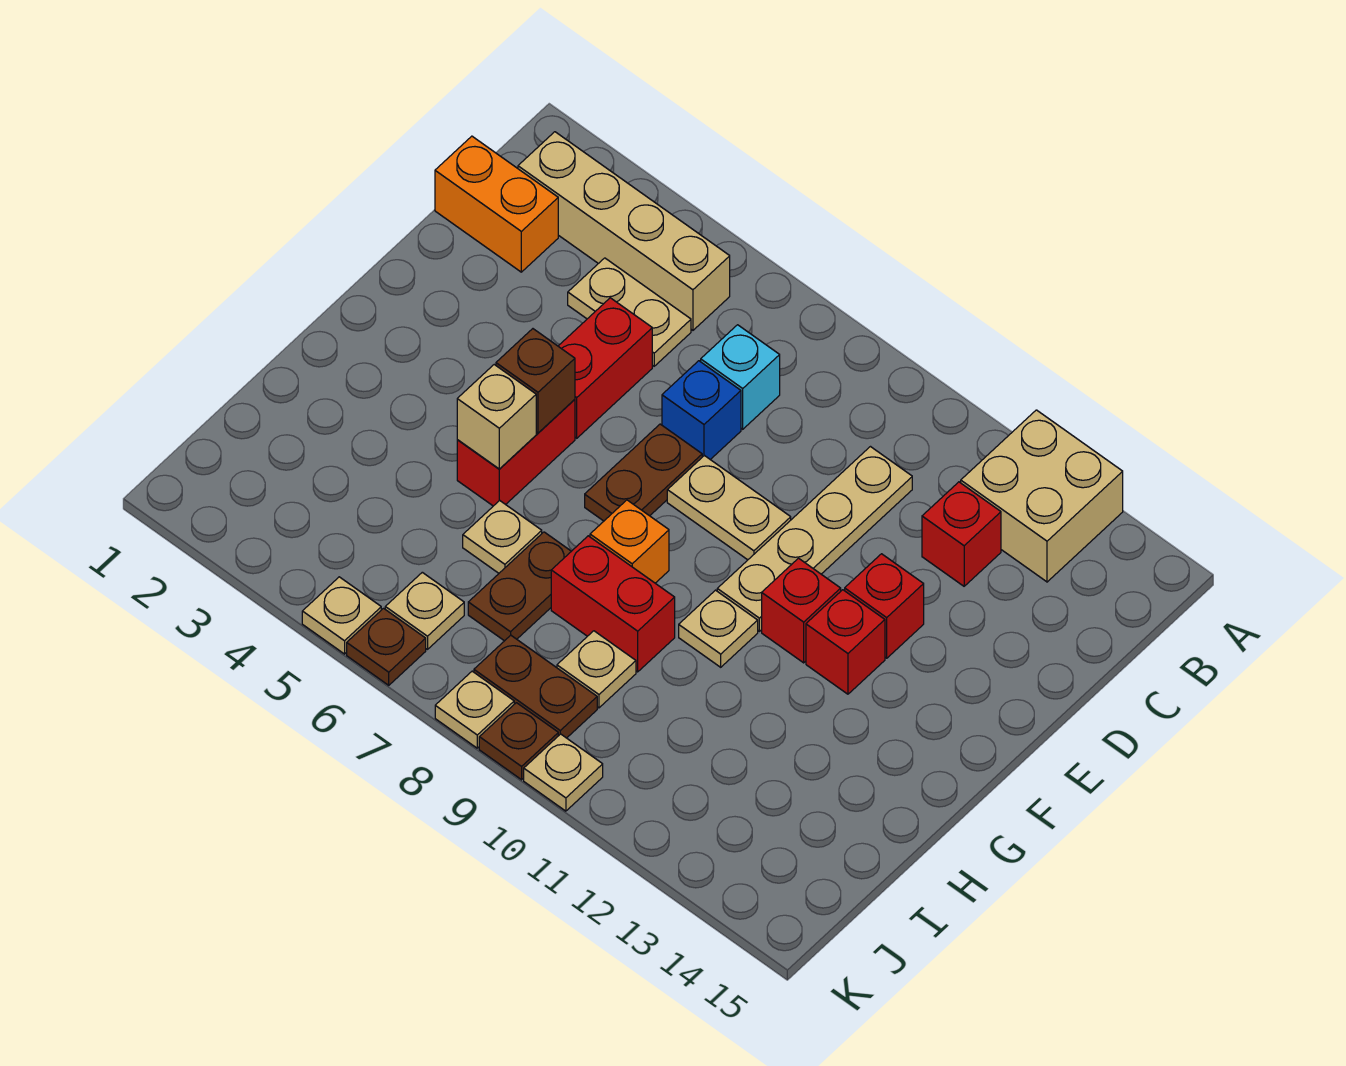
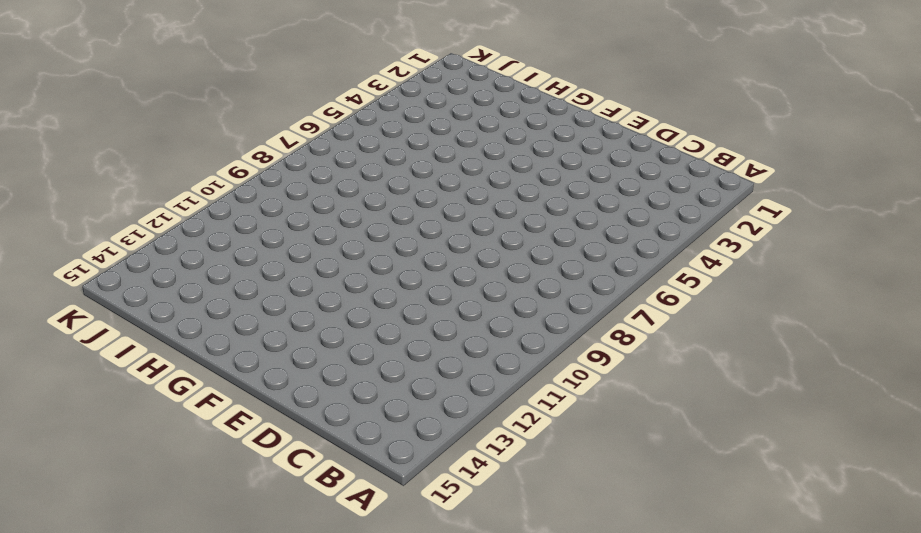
none -> tan 2x2 brick [961,410,1123,582]
none -> tan 1x4 brick [518,132,730,330]
none -> orange 1x2 brick [435,136,558,272]
none -> tan 1x2 plate [568,258,691,366]

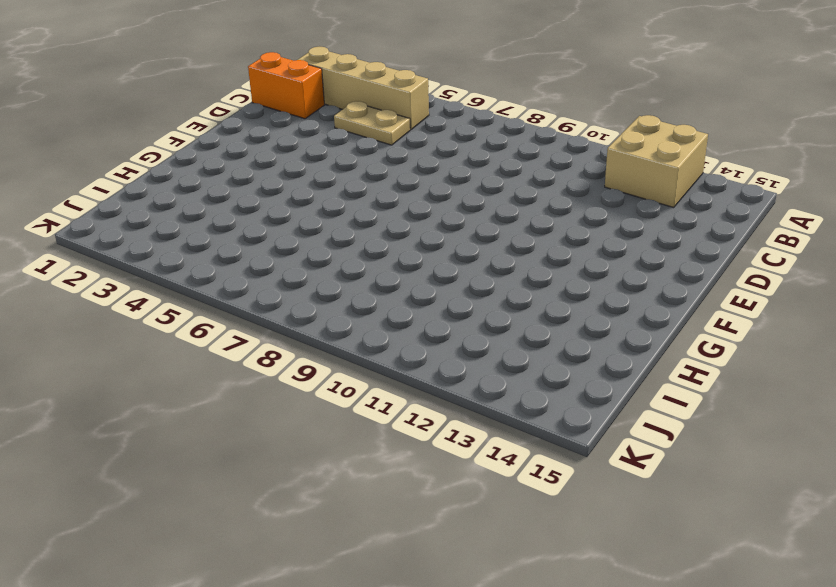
none -> cyan 1x1 brick [701,325,780,429]
none -> tan 1x4 plate [717,447,912,631]
none -> red 1x1 brick [922,482,1001,586]
none -> red 1x2 brick [558,298,652,438]

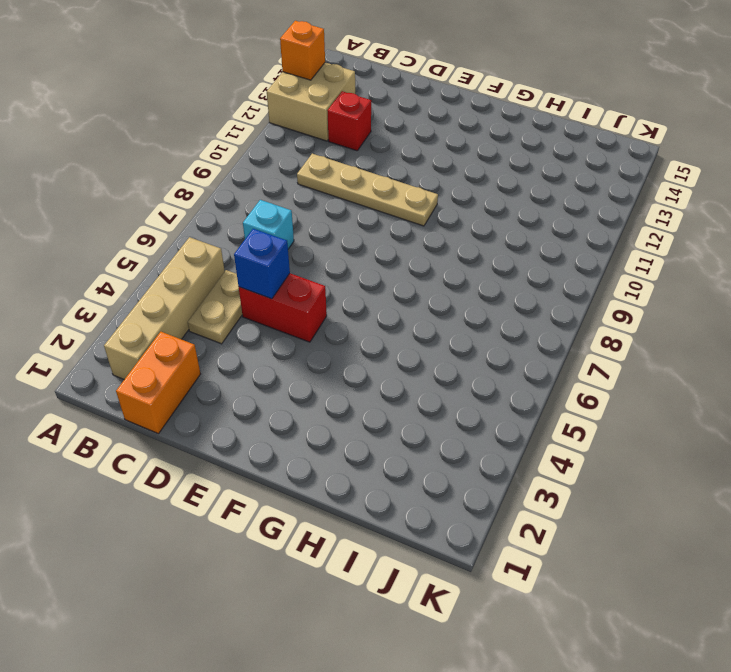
orange 1x1 brick [280,21,325,80] -> orange 1x1 brick moved to [590,500,669,583]
blue 1x1 brick [234,229,290,299] -> blue 1x1 brick moved to [662,361,741,460]
none -> brown 1x2 plate [585,424,702,521]
none -> tan 1x2 plate [667,456,791,560]
none -> red 1x1 brick [845,554,924,658]
none -> red 1x2 brick [457,400,575,506]

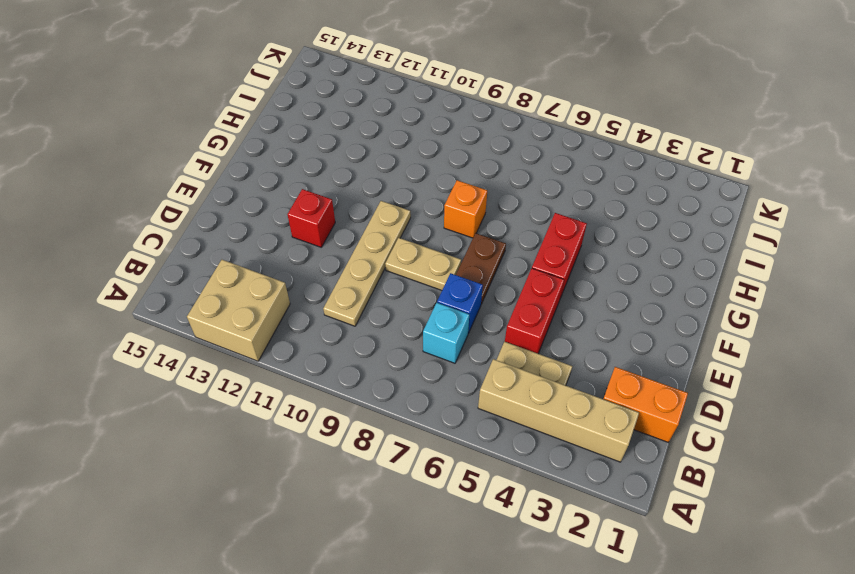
none -> red 1x1 brick [922,482,1001,586]
none -> red 1x1 brick [762,558,841,663]
none -> red 1x1 brick [806,590,885,694]
none -> tan 1x1 plate [679,590,758,667]

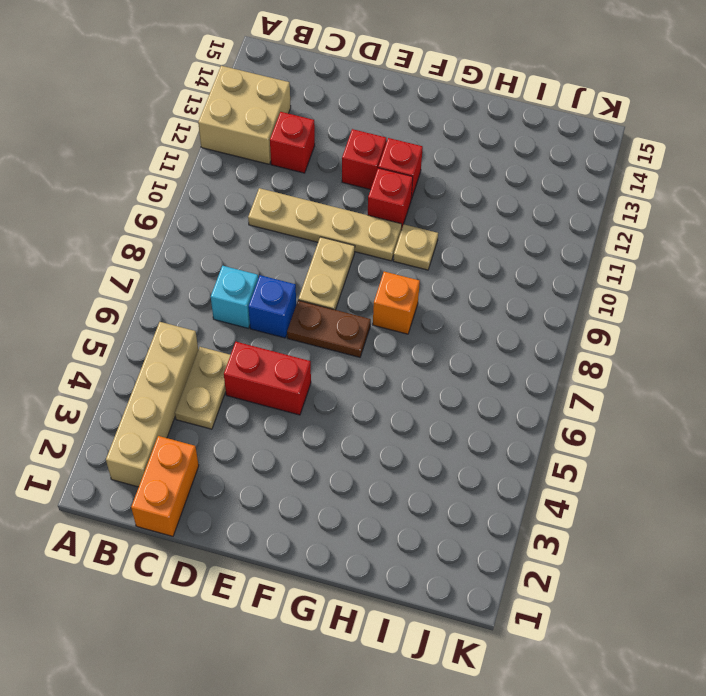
none -> red 1x2 brick [457,400,575,506]
none -> tan 1x1 plate [463,500,542,573]
none -> brown 1x2 plate [468,532,571,641]
none -> red 1x2 brick [551,536,675,672]

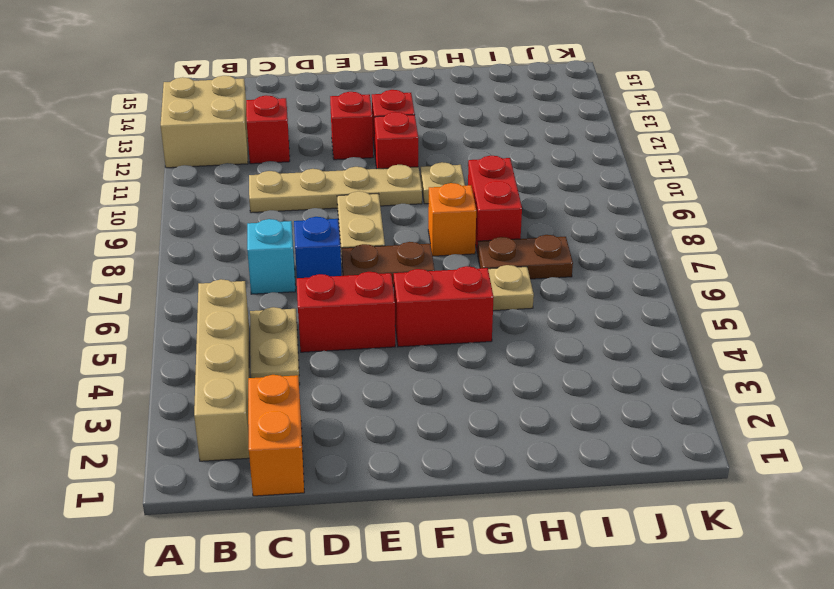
none -> tan 1x1 plate [557,631,636,708]
none -> tan 1x1 plate [385,572,464,649]
none -> brown 1x2 plate [474,635,597,738]
none -> tan 1x1 plate [302,577,381,654]

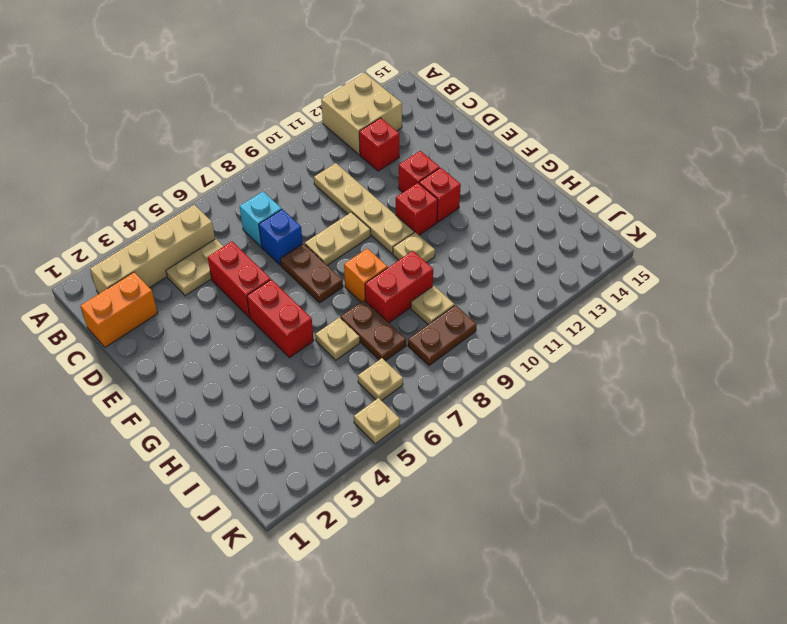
none -> brown 1x1 plate [347,608,426,685]
none -> tan 1x1 plate [435,671,514,748]
none -> brown 1x1 plate [479,703,558,780]
none -> tan 1x1 plate [524,734,603,811]

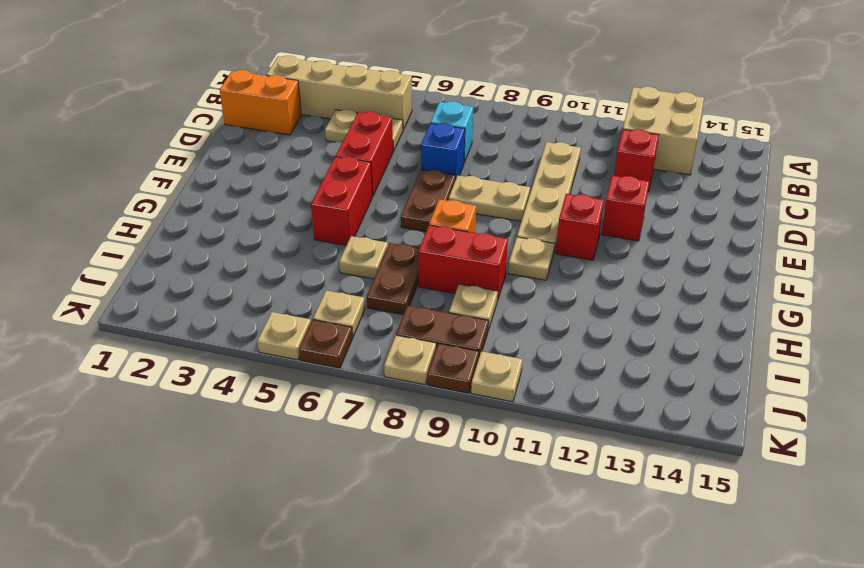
none -> red 1x1 brick [806,590,885,694]
none -> brown 1x1 brick [496,329,575,433]
none -> tan 1x1 brick [457,365,536,469]

